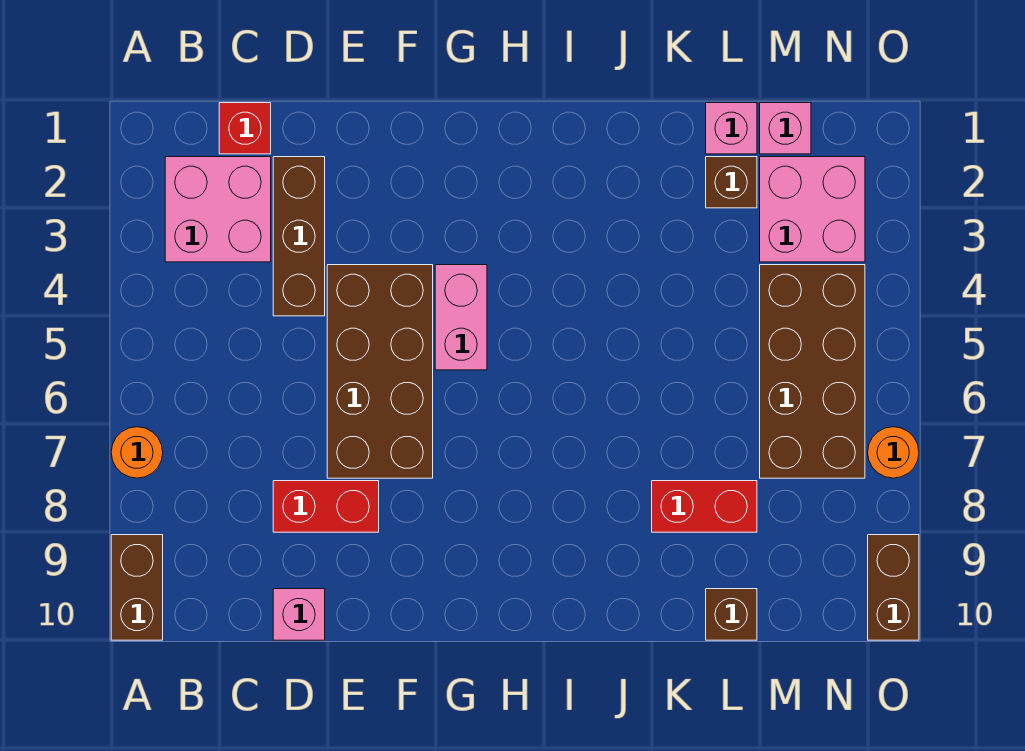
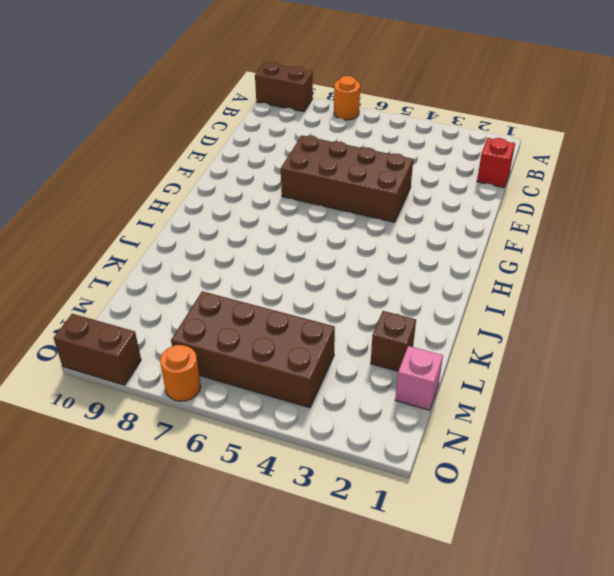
none -> pink 2x2 brick [165,157,271,262]
none -> brown 1x3 brick [273,157,325,316]
none -> red 1x2 brick [273,481,379,532]

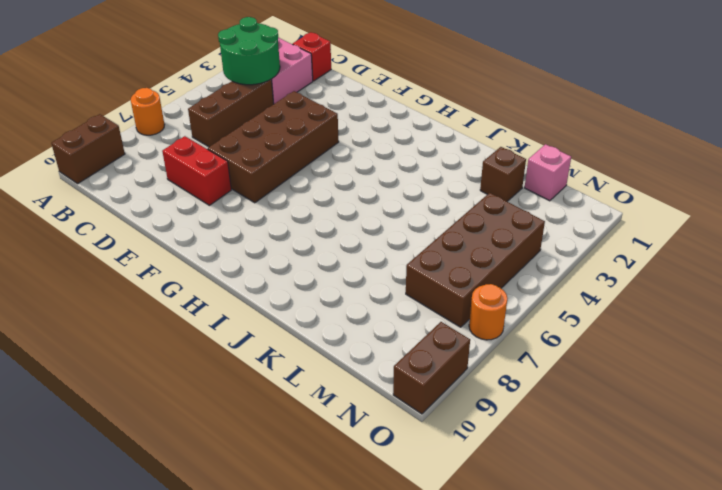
green 2x2 round brick [218,17,280,85] -> none
brown 1x3 brick [188,79,274,147] -> brown 1x3 brick moved to [273,157,325,316]
none -> pink 1x1 brick [273,589,325,640]
none -> pink 1x2 brick [435,265,487,370]
none -> red 1x2 brick [652,481,757,532]

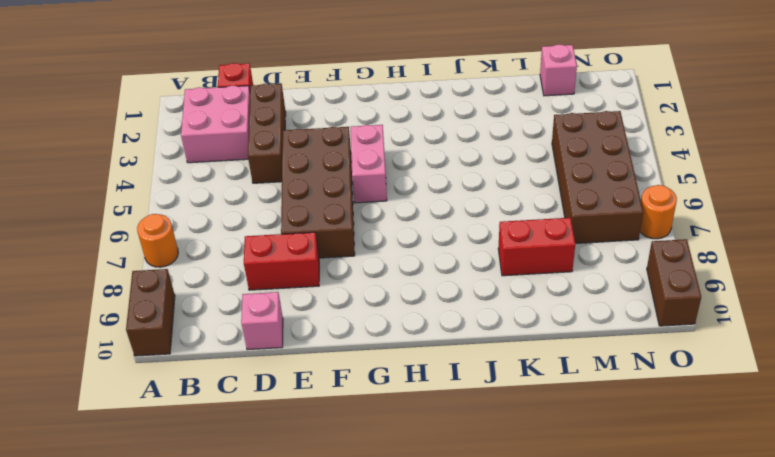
none -> pink 1x1 brick [706,103,757,154]
none -> brown 1x1 brick [706,157,757,208]
none -> brown 1x1 brick [706,589,757,640]

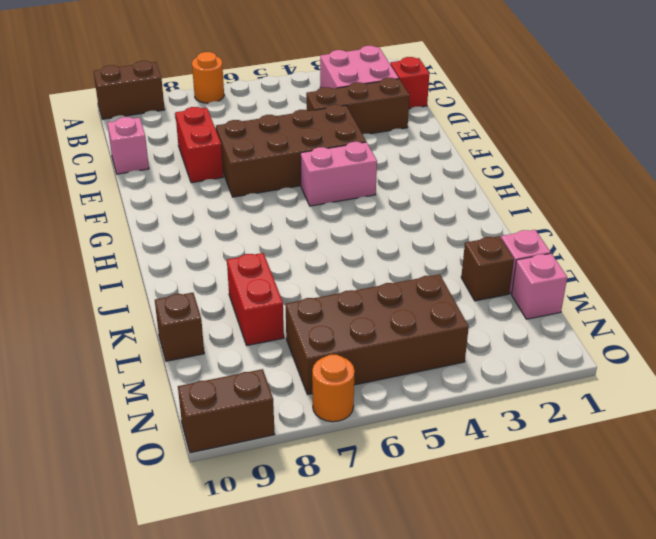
none -> pink 2x2 brick [760,157,865,262]

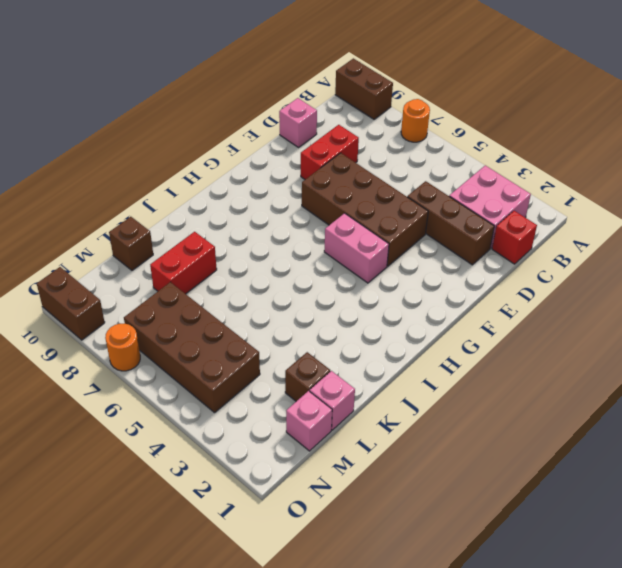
none -> pink 2x2 brick [760,157,865,262]

